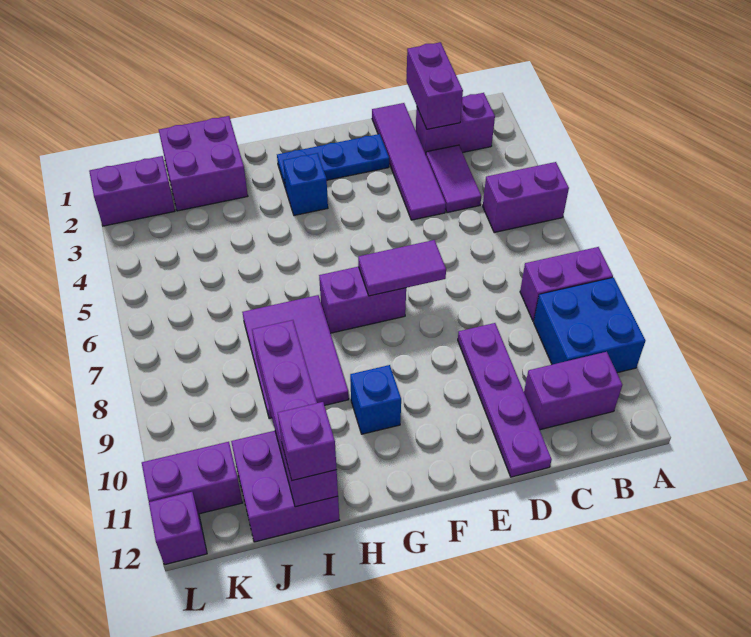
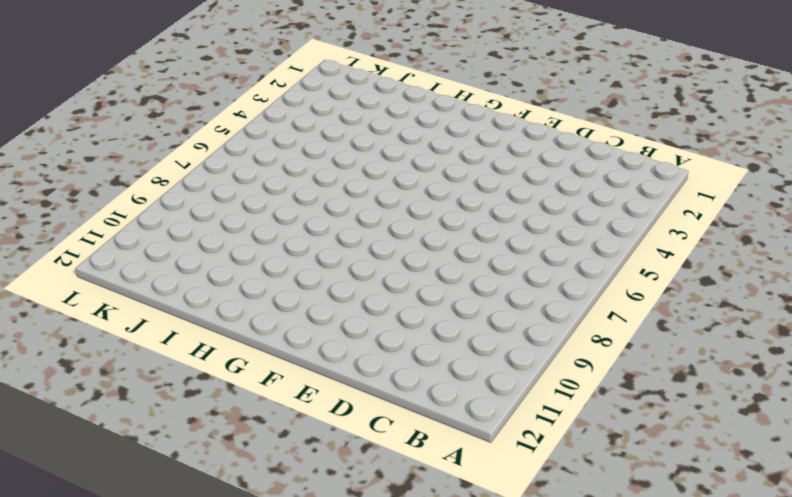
none -> purple 1x2 brick [483,162,569,233]
none -> purple 1x2 brick [520,247,613,321]
none -> blue 2x2 brick [534,277,645,373]

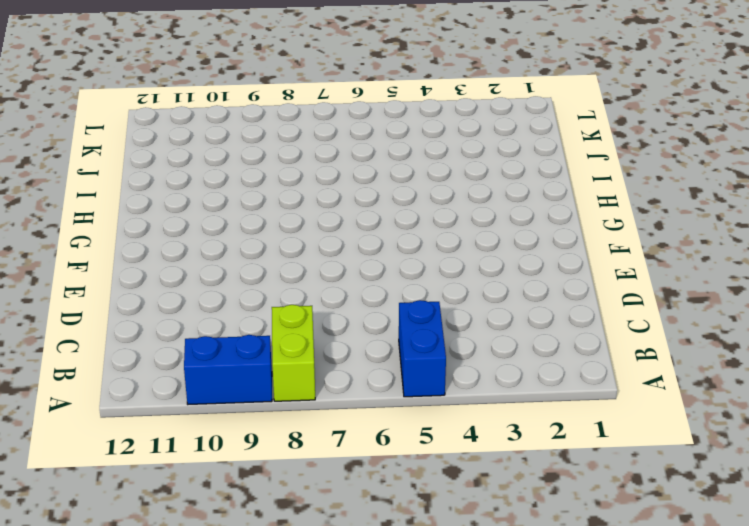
blue 1x2 brick [399,300,446,397] -> purple 1x2 brick [483,162,569,233]
lime 1x2 brick [272,305,315,401] -> purple 1x2 brick [520,247,613,321]
blue 1x2 brick [184,335,272,404] -> blue 2x2 brick [534,277,645,373]
none -> purple 1x2 brick [416,93,495,154]
none -> purple 1x2 brick [524,352,622,430]
none -> purple 1x2 tile [426,145,481,213]

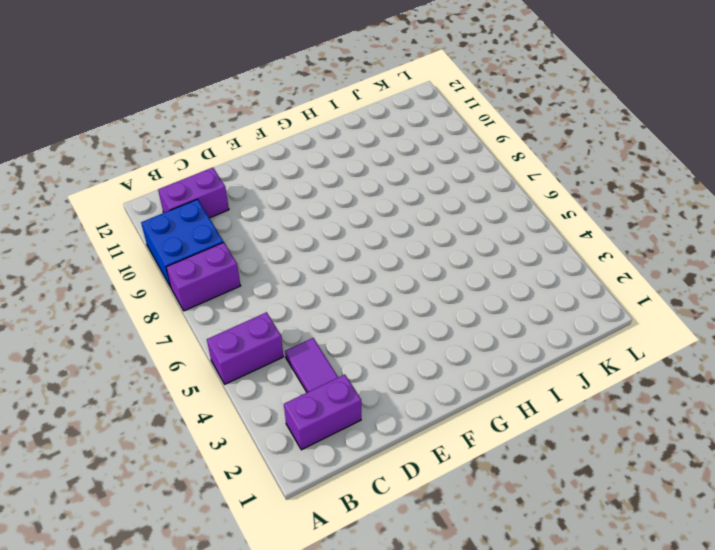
none -> purple 1x4 tile [372,103,446,220]
none -> purple 1x4 plate [458,323,552,477]
none -> blue 1x3 plate [277,134,389,189]

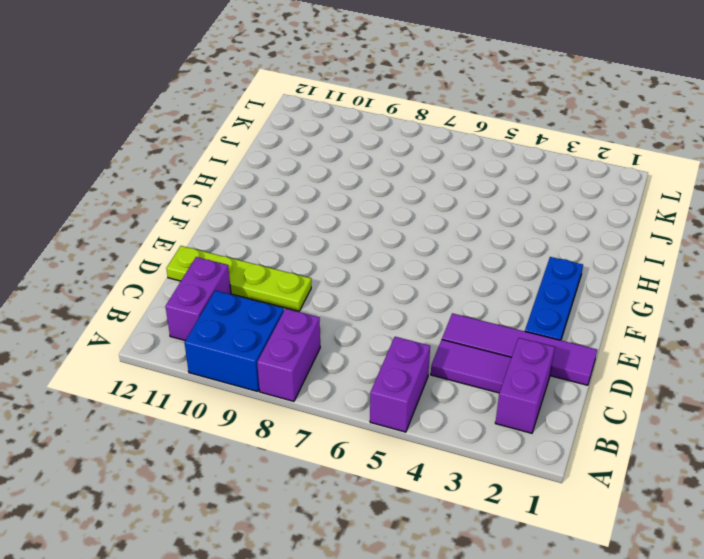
lime 1x4 plate [166,246,311,311] -> purple 1x4 plate [458,323,552,477]
none -> purple 1x2 brick [319,267,406,333]
none -> blue 1x1 brick [283,153,328,216]
none -> blue 1x1 brick [350,365,401,434]

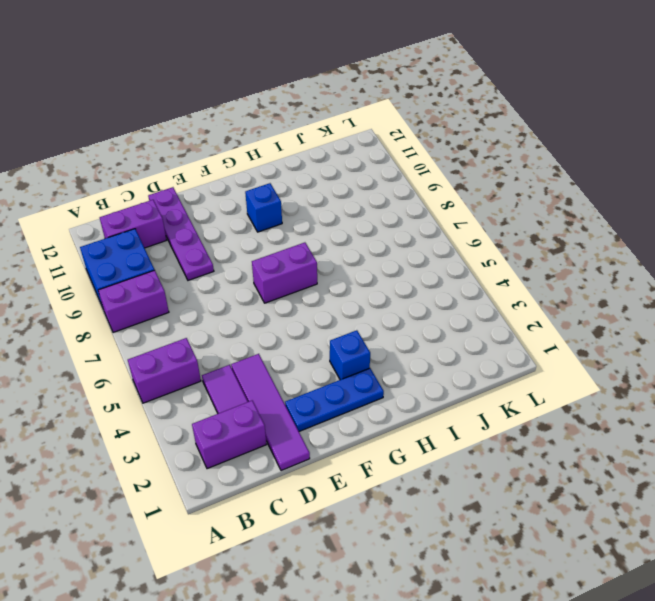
none -> purple 2x3 tile [242,295,349,419]
none -> purple 2x2 brick [159,116,248,211]
none -> purple 2x2 brick [231,431,339,542]

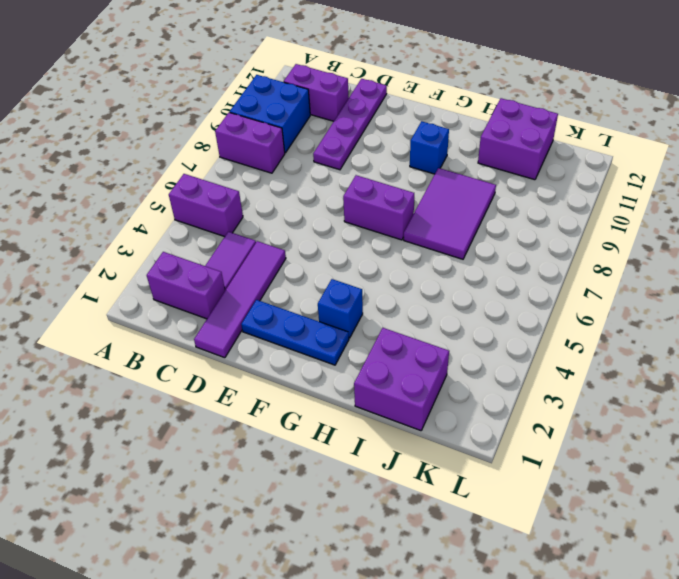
none -> purple 1x2 brick [89,156,175,226]
none -> purple 1x2 brick [142,442,243,514]
none -> purple 1x1 brick [149,492,207,565]

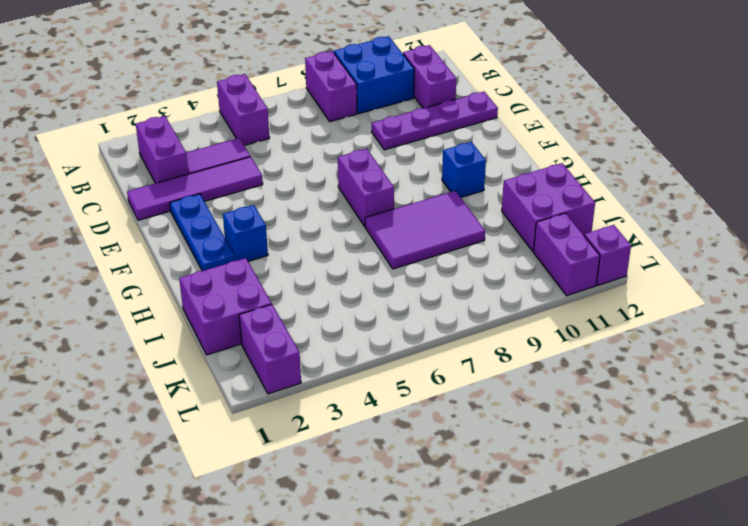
none -> purple 1x2 brick [406,42,463,129]
none -> purple 1x2 tile [358,240,446,296]
none -> purple 1x4 brick [252,320,338,507]

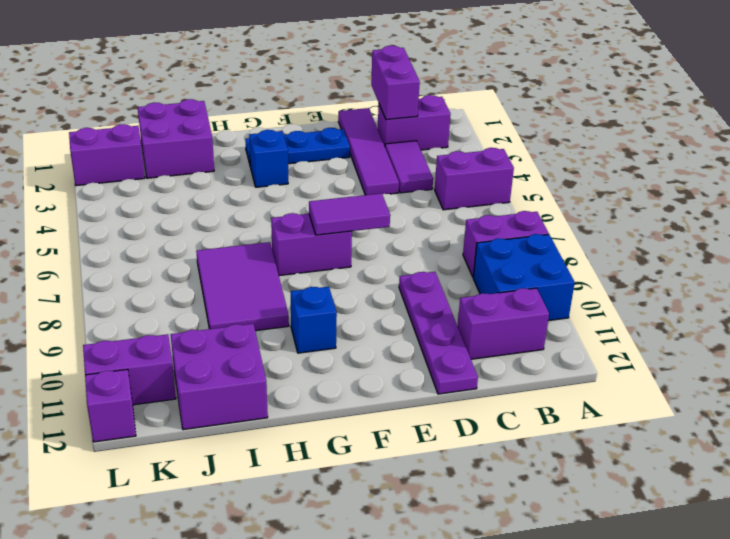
none -> purple 1x4 brick [252,320,338,507]
none -> purple 1x1 brick [278,402,337,481]

